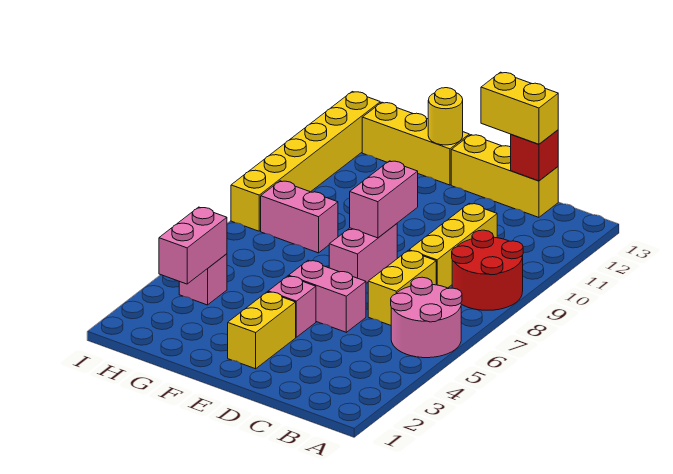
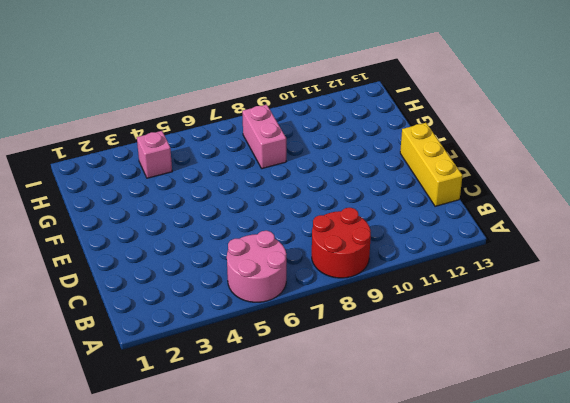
none -> yellow 1x2 brick [368,251,436,325]
none -> yellow 1x3 brick [409,203,497,288]
none -> pink 1x2 brick [289,260,366,332]

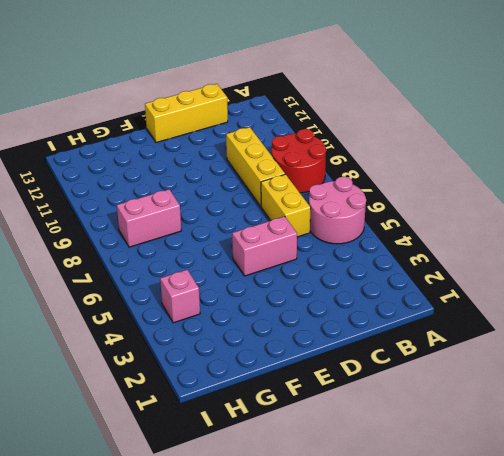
none -> yellow 1x2 brick [228,292,296,369]
none -> pink 1x1 brick [268,276,316,337]
none -> pink 1x2 brick [329,224,397,283]

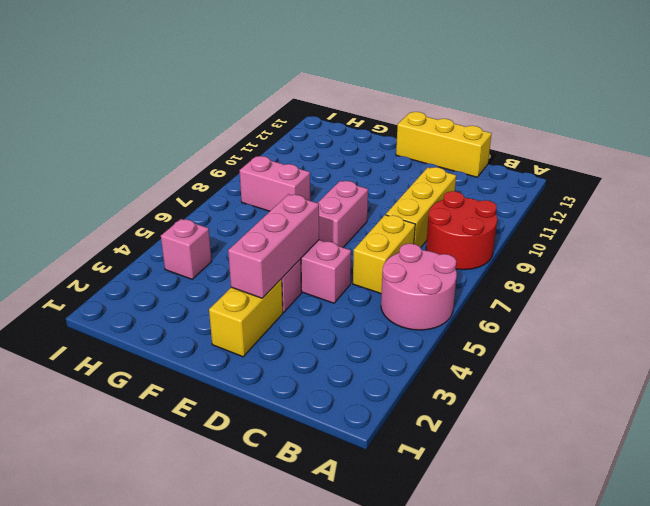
pink 1x3 brick [228,194,319,298] -> none
none -> yellow 1x3 brick [362,102,469,185]
none -> yellow 1x6 brick [231,92,380,231]
none -> red 1x1 brick [511,130,558,181]

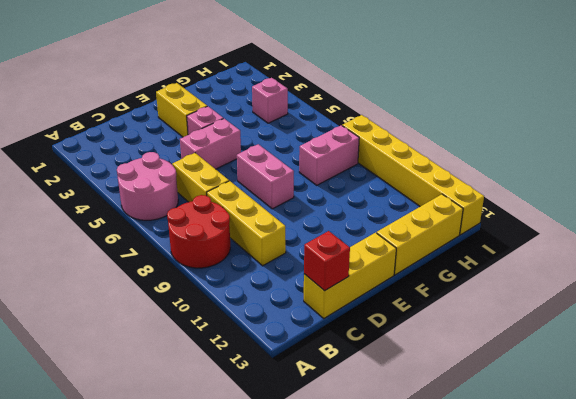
none -> pink 1x2 brick [350,161,418,238]
none -> yellow 1x1 round brick [428,88,463,145]
none -> pink 1x2 brick [159,207,227,284]

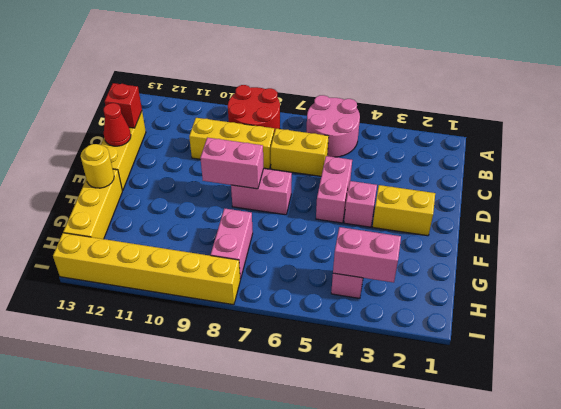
red 1x1 cone [104,103,131,146] -> none
none -> yellow 1x2 brick [481,72,558,144]

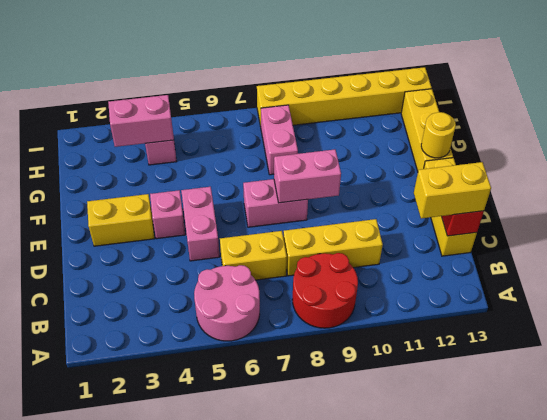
yellow 1x2 brick [414,162,491,219] -> yellow 1x2 brick turned to [481,72,558,144]

